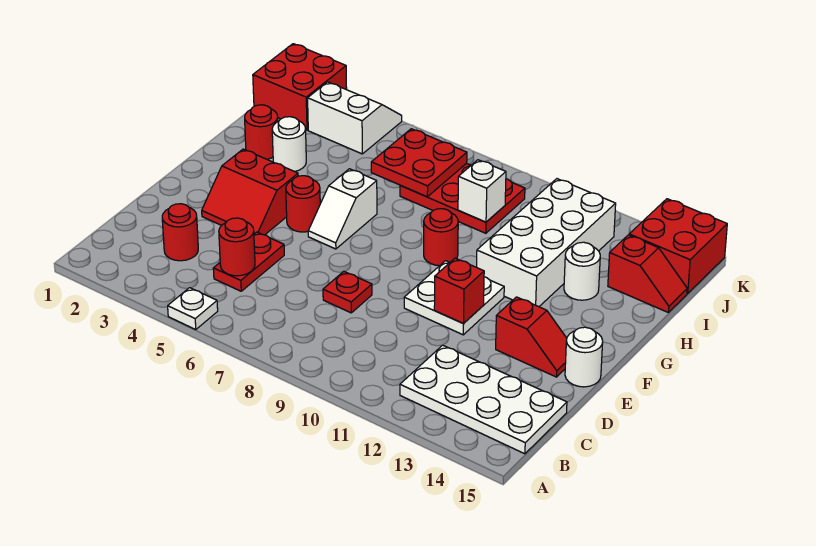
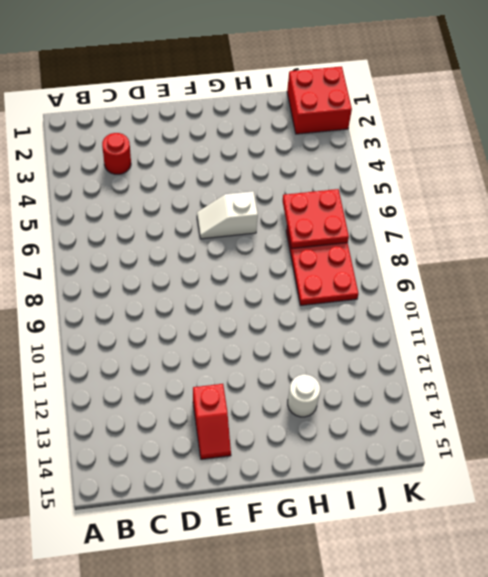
none -> white 1x1 plate [168,288,218,329]
none -> white 2x4 plate [400,345,567,454]
none -> red 1x2 plate [213,232,284,291]

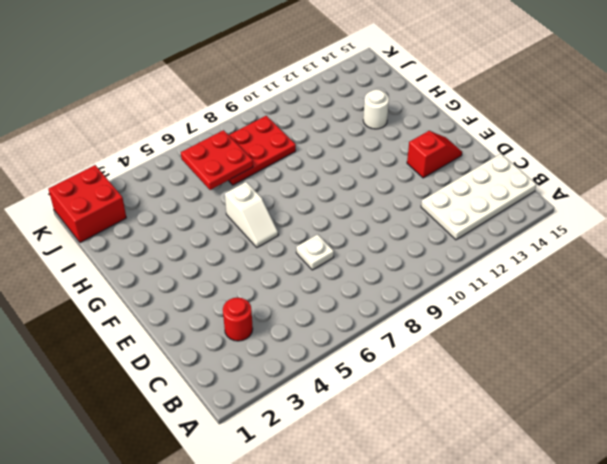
white 1x1 plate [296,234,334,270] -> white 1x1 plate moved to [168,288,218,329]
none -> red 1x2 plate [213,232,284,291]
none -> red 1x1 plate [323,271,372,313]
none -> red 2x2 slope [202,149,298,235]

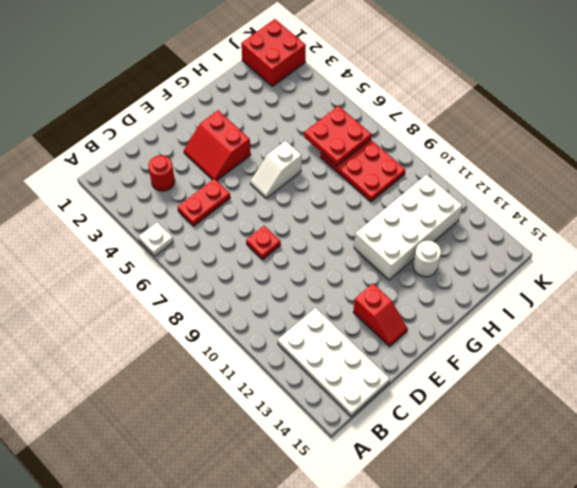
none -> white 2x2 plate [404,261,504,335]
none -> white 1x1 round brick [565,327,603,387]
none -> red 1x1 round brick [286,176,320,232]

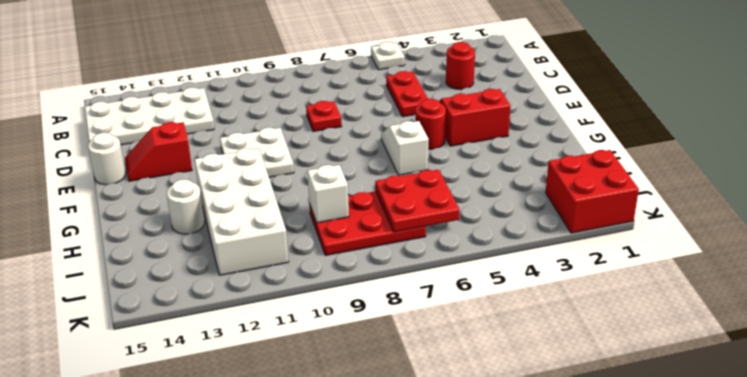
none -> red 1x1 round brick [424,209,458,266]
none -> red 1x1 round brick [245,105,278,159]
none -> white 1x1 round brick [272,117,306,172]

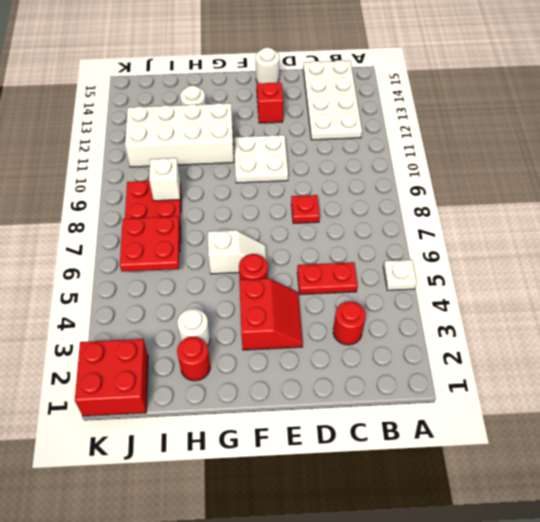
none -> red 1x1 round brick [424,209,458,266]
none -> red 1x2 slope [608,235,687,312]
none -> white 2x2 slope [308,82,402,154]

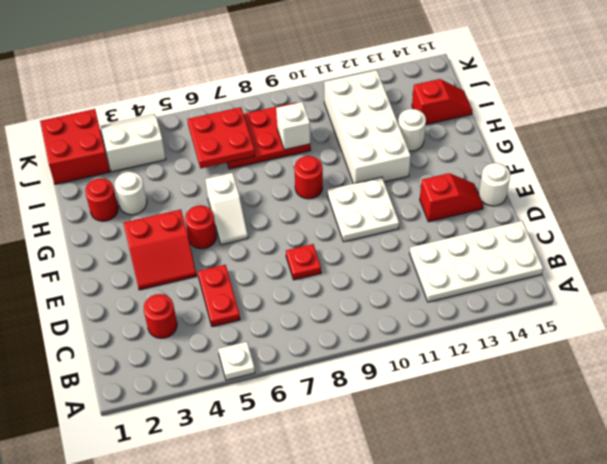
none -> red 2x2 brick [629,199,727,293]
none -> red 1x1 round brick [219,218,255,276]
none -> red 1x1 brick [434,258,484,324]

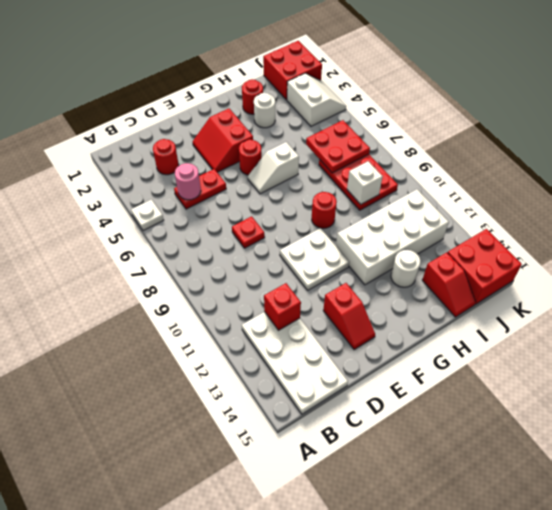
pink 1x1 round brick [175,163,201,200] -> red 1x1 round brick [219,218,255,276]
red 1x1 brick [264,283,301,330] -> red 1x1 brick moved to [434,258,484,324]
none -> white 1x1 round brick [565,327,603,387]

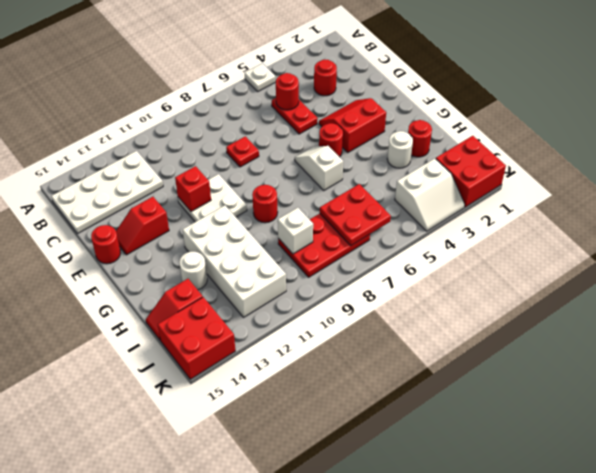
red 1x1 round brick [91,225,121,264] -> white 1x1 round brick [565,327,603,387]

